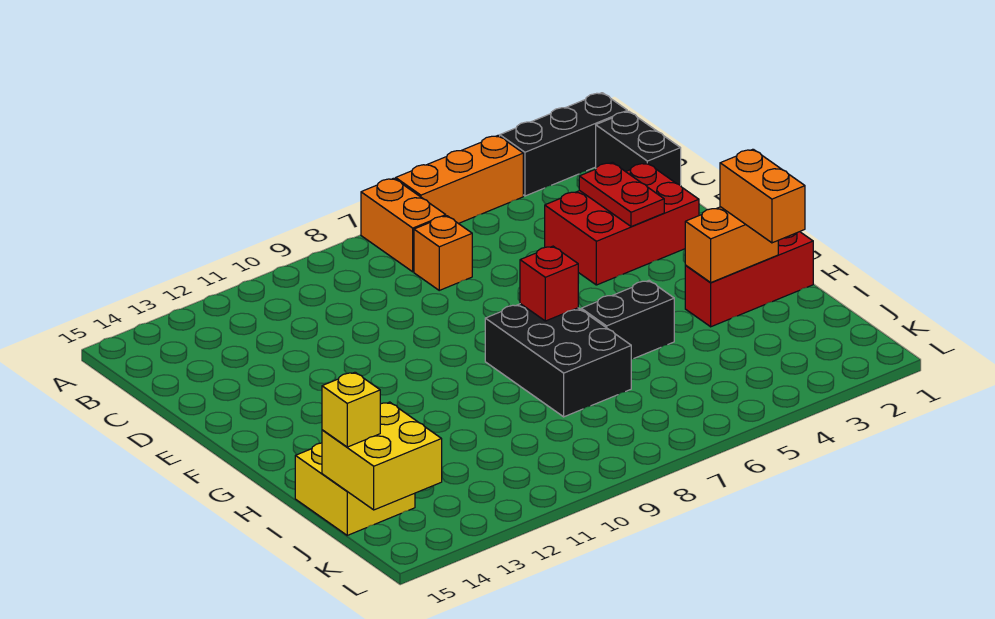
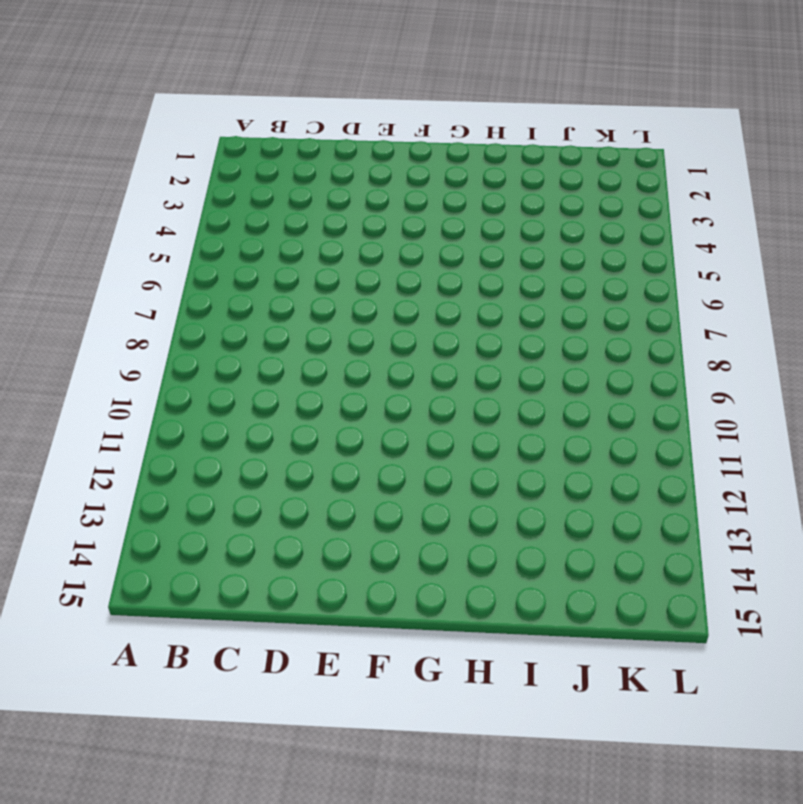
none -> black 1x3 brick [500,93,627,196]
none -> orange 1x3 brick [396,136,523,224]
none -> orange 1x2 brick [361,178,446,272]

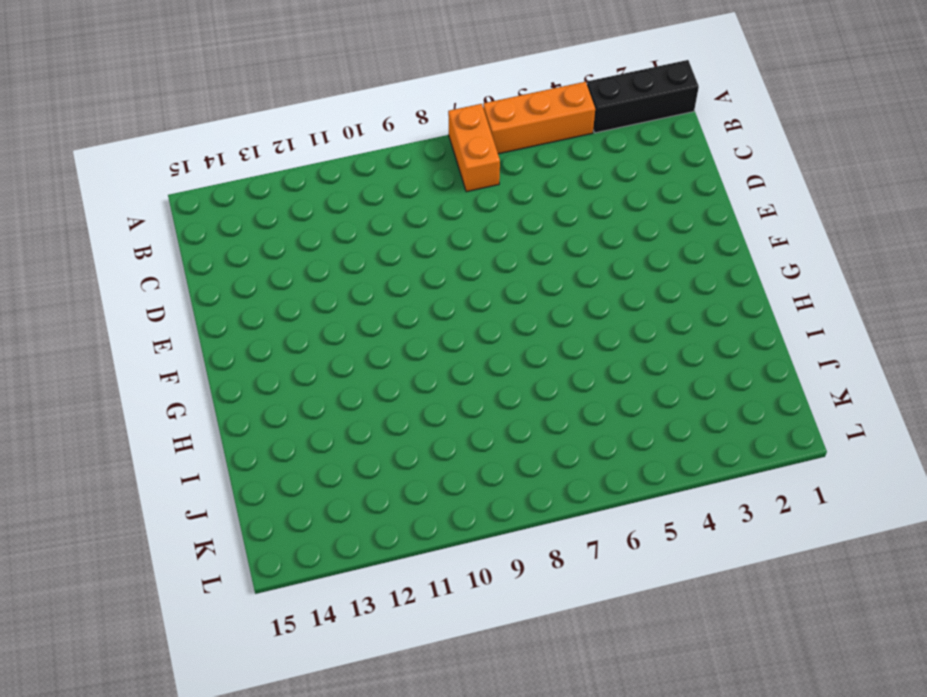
none -> black 1x2 brick [596,111,681,185]
none -> orange 1x1 brick [414,216,472,290]
none -> red 2x3 brick [545,163,699,285]

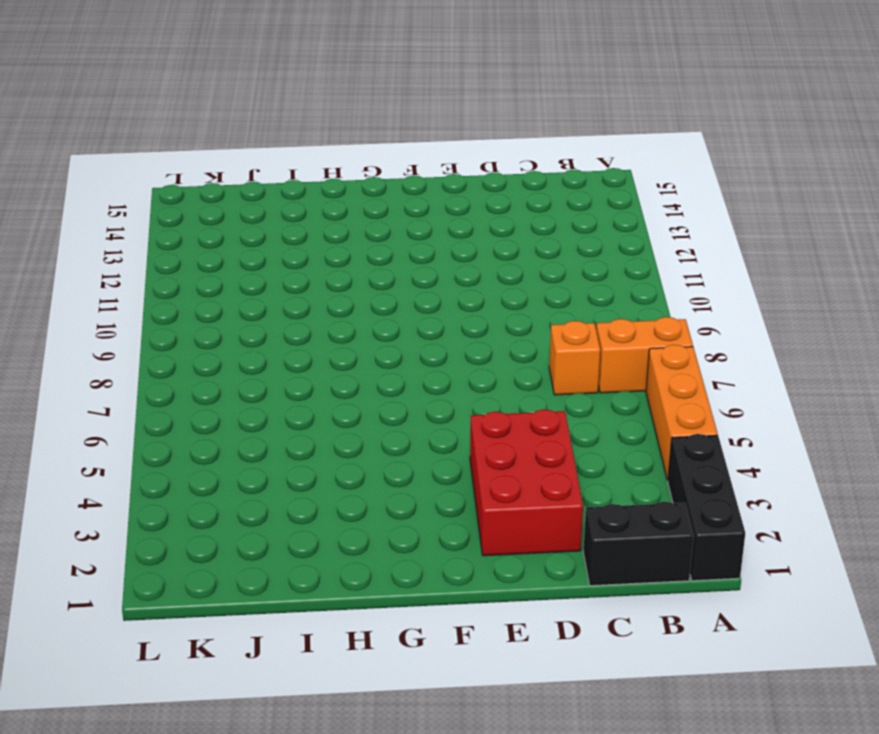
none -> black 2x3 brick [485,304,631,417]
none -> red 1x3 brick [685,232,813,327]
none -> black 1x2 brick [581,281,674,359]

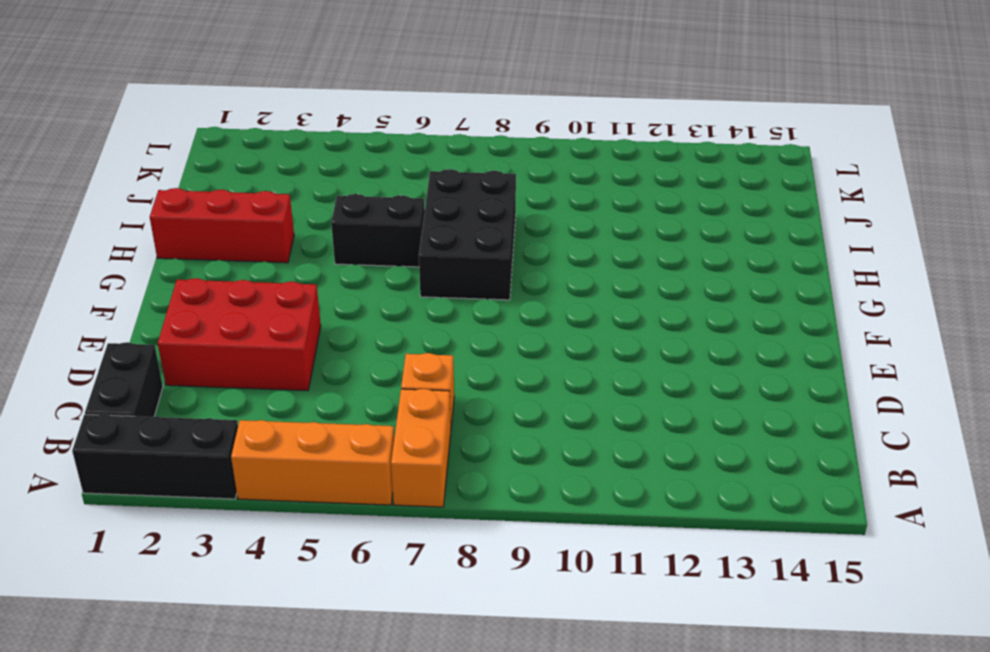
none -> yellow 2x2 brick [295,443,415,535]
none -> red 1x2 plate [579,162,664,227]
none -> red 1x1 brick [520,246,578,321]

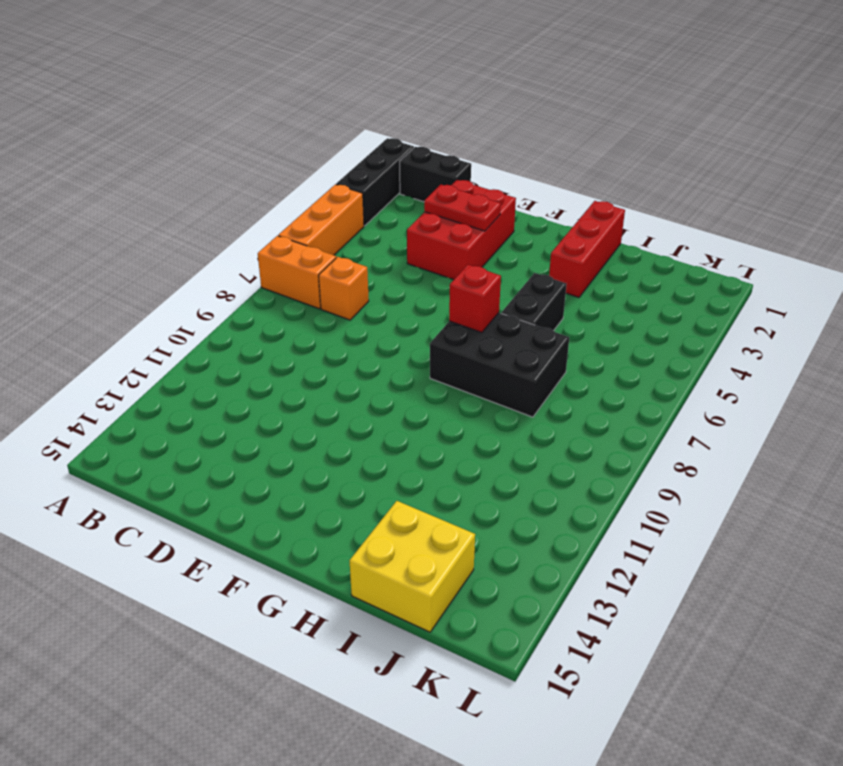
none -> orange 1x2 brick [685,207,778,283]
none -> yellow 2x2 brick [322,402,442,510]
none -> orange 1x2 brick [720,149,805,243]

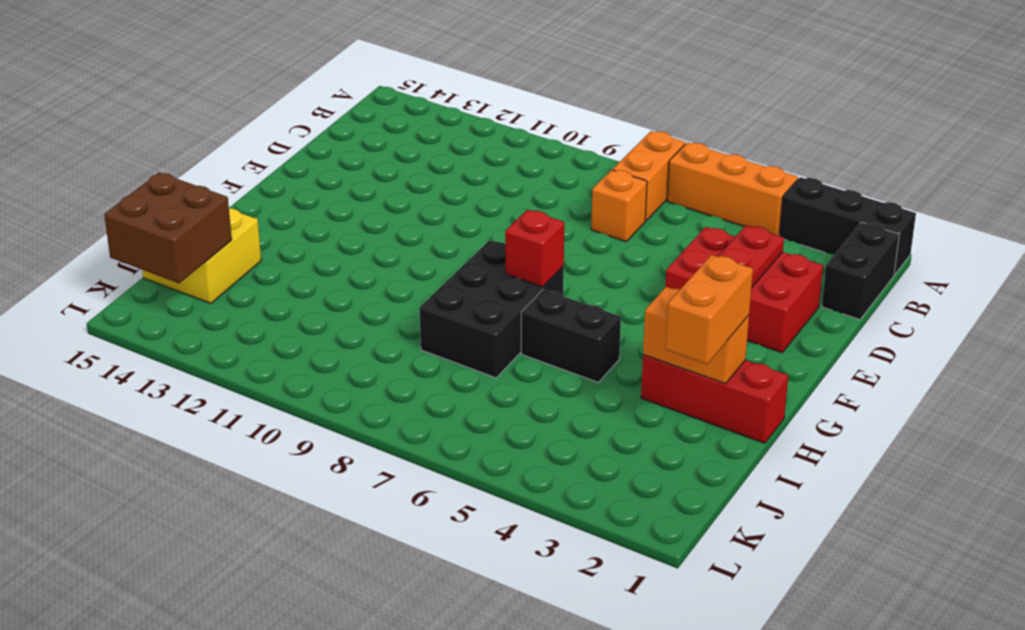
brown 2x2 brick [104,173,232,283] -> yellow 2x2 brick [322,402,442,510]
none -> yellow 1x1 brick [322,372,380,447]

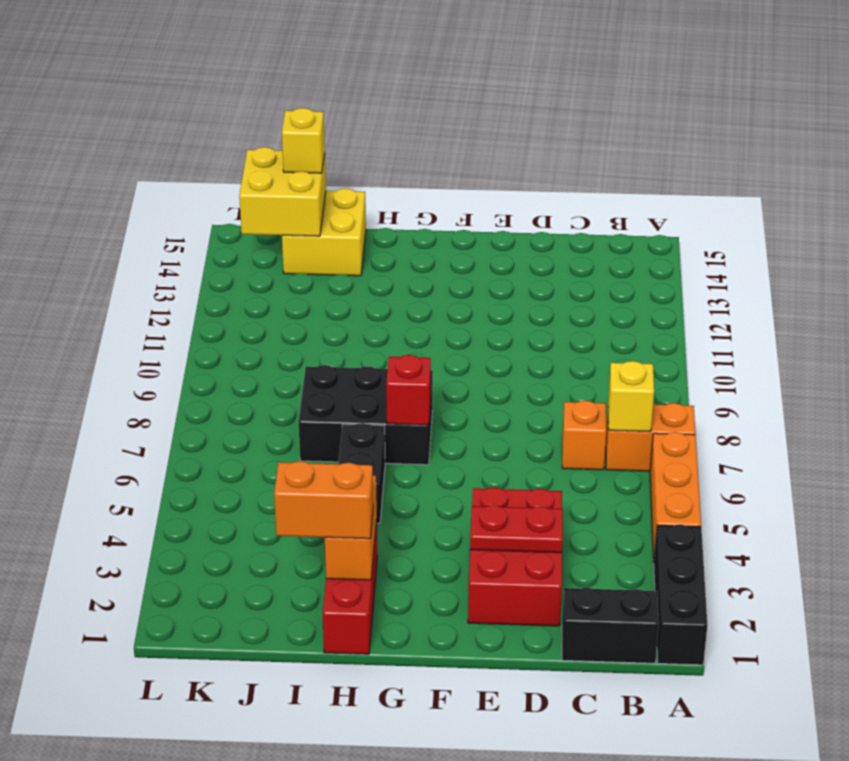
yellow 1x1 brick [608,361,654,432] -> none

